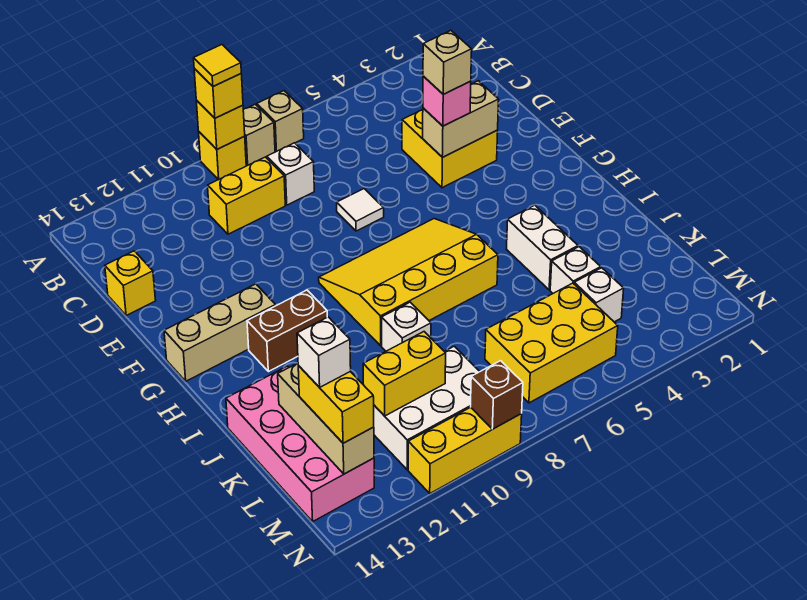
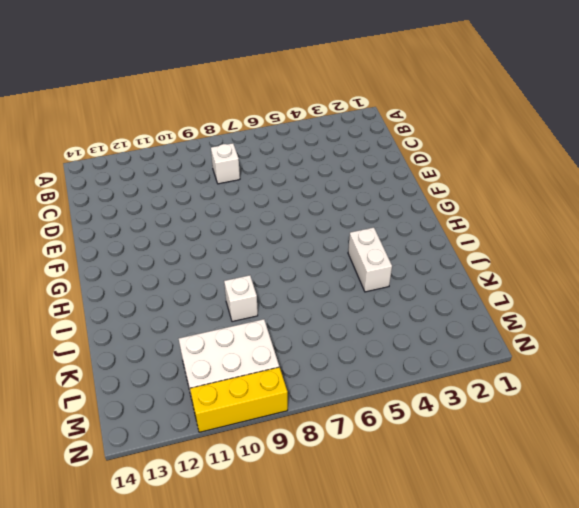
none -> tan 1x1 brick [257,91,304,152]
none -> tan 1x1 brick [243,104,275,165]
none -> yellow 1x1 brick [199,132,246,180]
none -> yellow 1x2 brick [208,157,285,234]

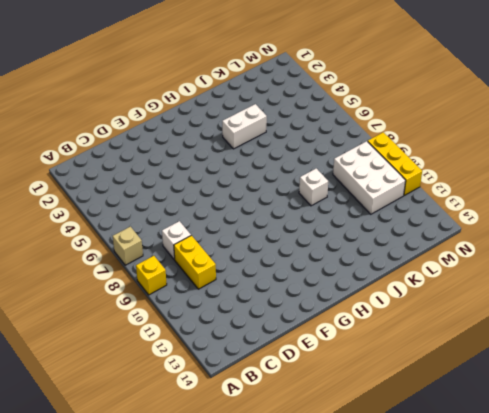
none -> tan 1x1 brick [243,104,275,165]
none -> yellow 2x2 brick [402,110,498,188]
none -> yellow 1x1 brick [105,251,156,315]
none -> white 1x1 tile [337,189,384,231]

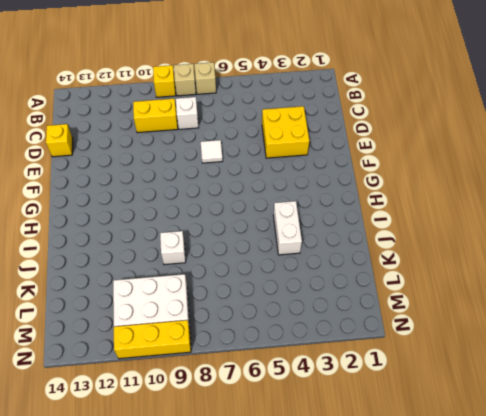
none -> yellow 3x4 slope [319,219,498,346]
none -> tan 1x3 brick [164,284,276,381]
none -> brown 1x2 brick [247,290,327,372]
none -> pink 2x4 brick [226,366,374,521]

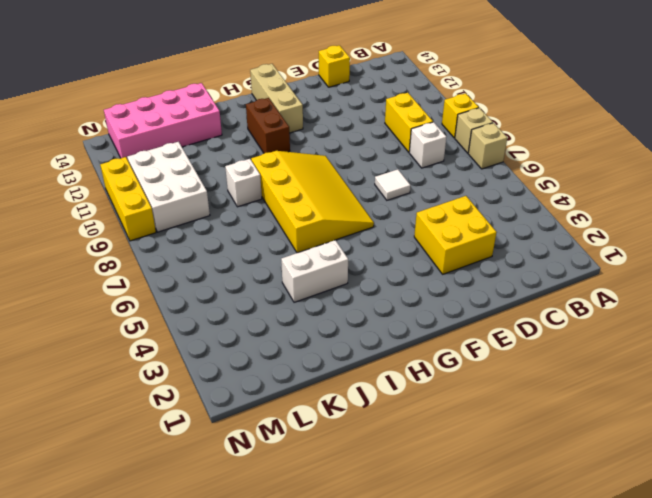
none -> white 1x1 brick [550,247,601,293]
none -> white 1x1 brick [574,268,624,322]
none -> yellow 2x3 brick [485,283,618,403]
none -> yellow 1x1 brick [196,100,245,149]

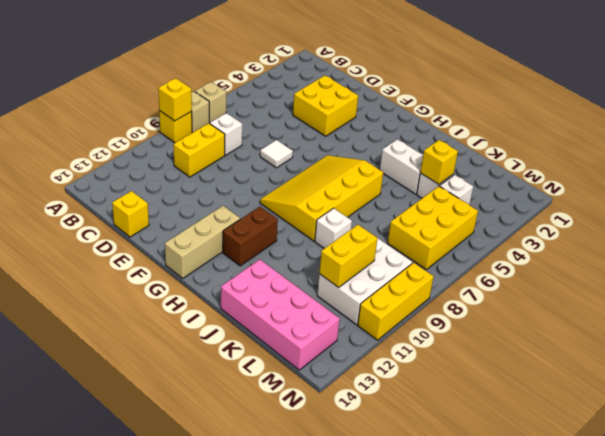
yellow 1x1 brick [420,140,458,185] -> yellow 1x1 brick moved to [194,69,243,118]
none -> tan 1x2 brick [423,81,499,157]
none -> tan 1x3 brick [278,363,374,474]
none -> brown 1x1 brick [471,361,523,429]
none -> pink 1x1 brick [423,76,471,126]

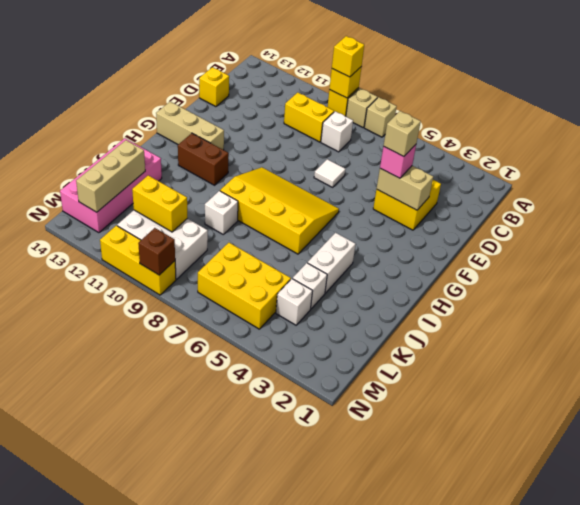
none -> yellow 1x2 brick [298,366,374,443]
none -> yellow 1x1 tile [194,45,241,86]
none -> white 1x1 brick [297,317,351,388]

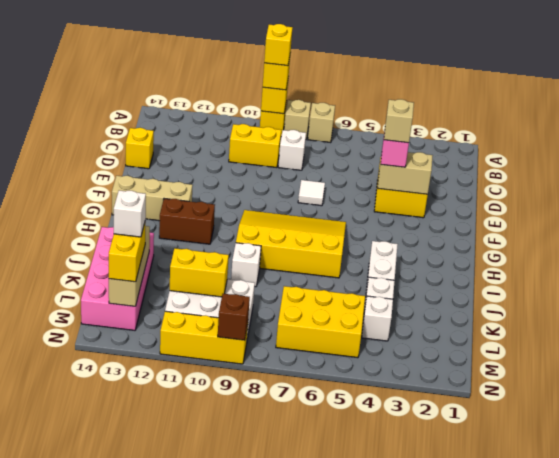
yellow 1x1 brick [264,24,293,66] -> yellow 1x1 tile [194,45,241,86]

